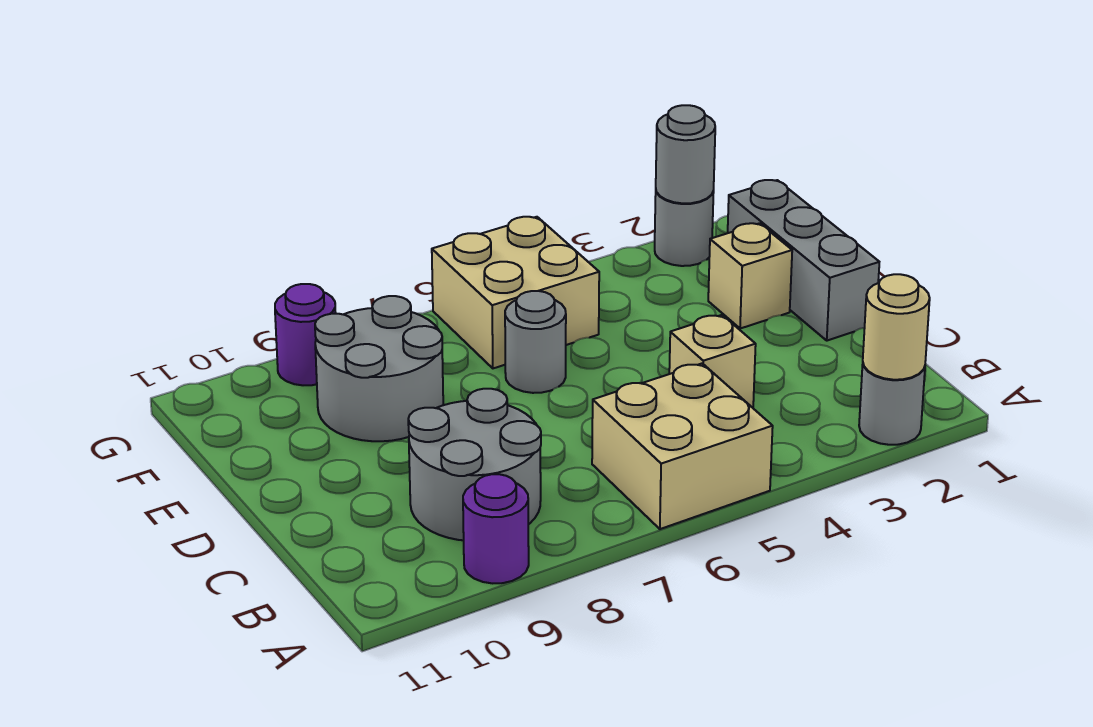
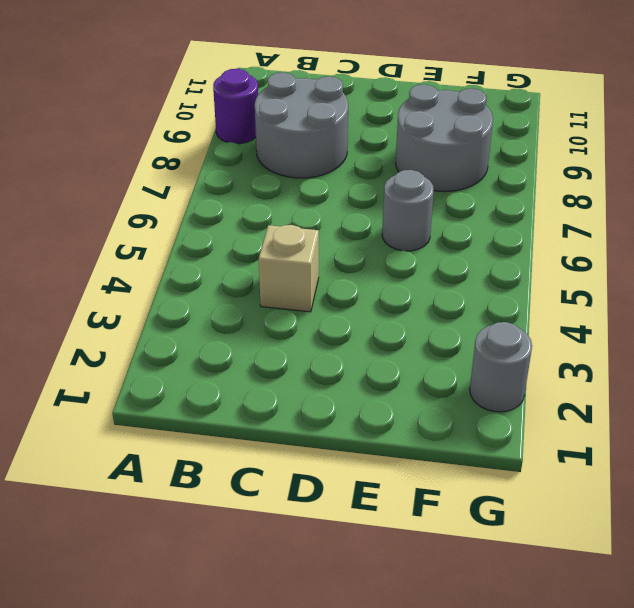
none -> grey 1x1 round brick [859,364,925,445]
none -> tan 2x2 brick [592,363,773,529]
none -> grey 1x3 brick [728,180,879,341]

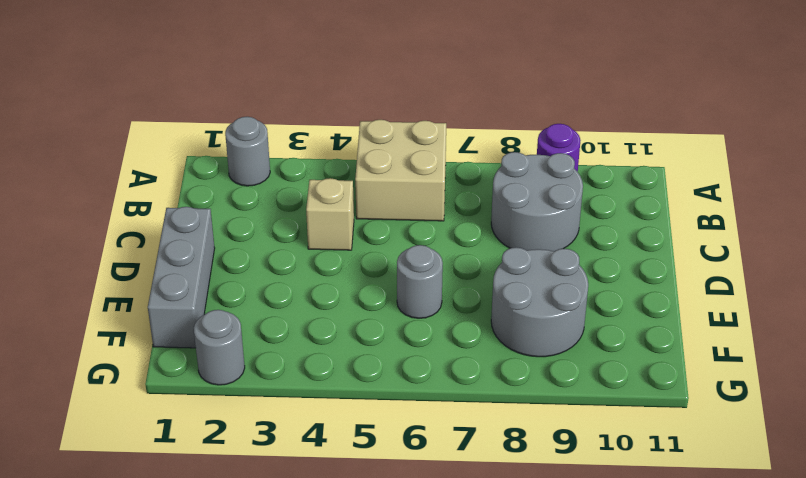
none -> tan 1x1 brick [708,223,792,329]
none -> tan 2x2 brick [432,217,599,368]
none -> purple 1x1 round brick [275,284,336,385]

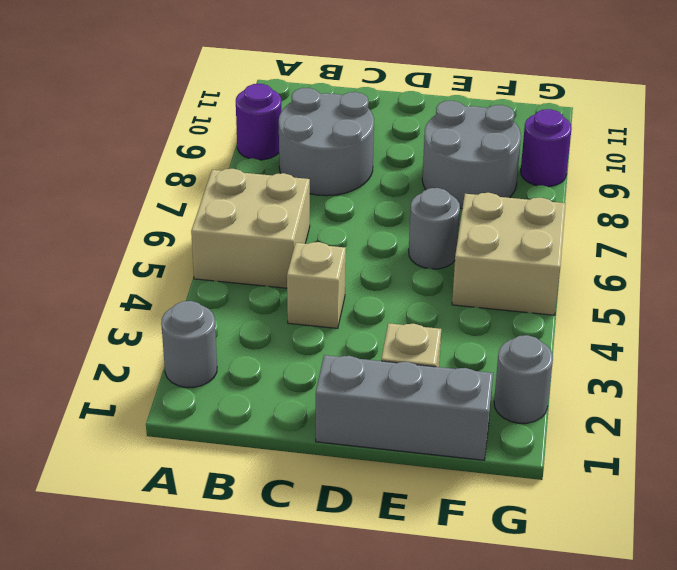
none -> tan 1x1 round brick [863,274,930,380]
none -> grey 1x1 round brick [656,105,715,203]

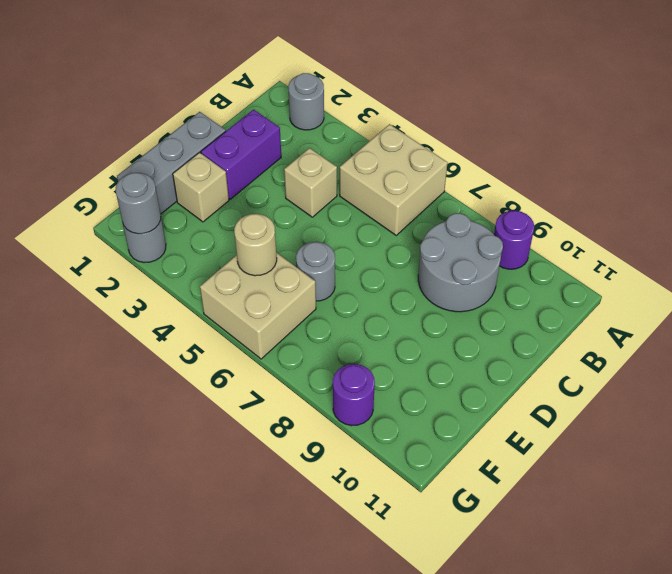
purple 1x2 brick [201,110,281,199] -> none
tan 1x1 round brick [234,214,277,276] -> tan 1x1 round brick moved to [863,274,930,380]
none -> grey 2x2 round brick [315,296,443,441]

